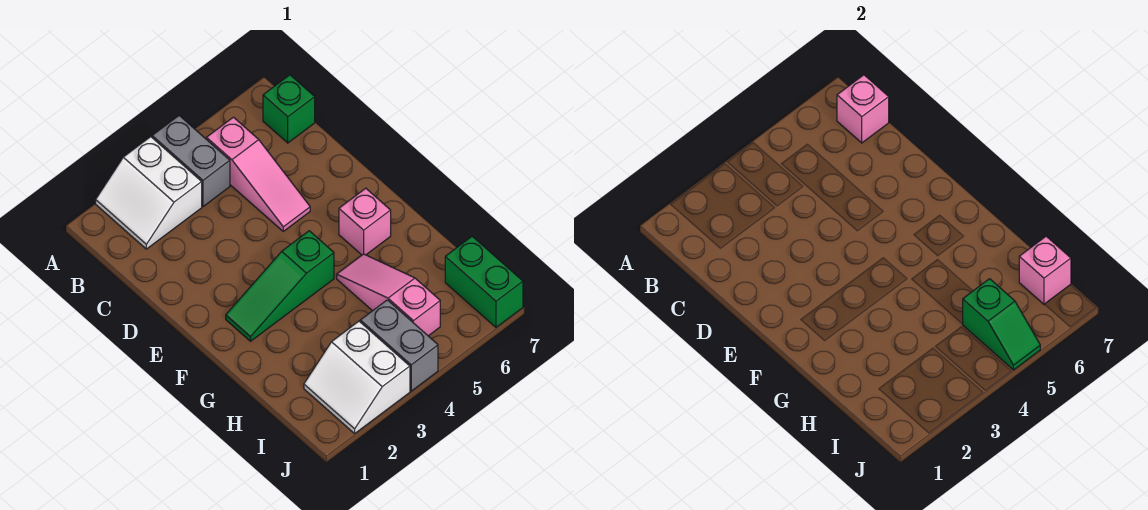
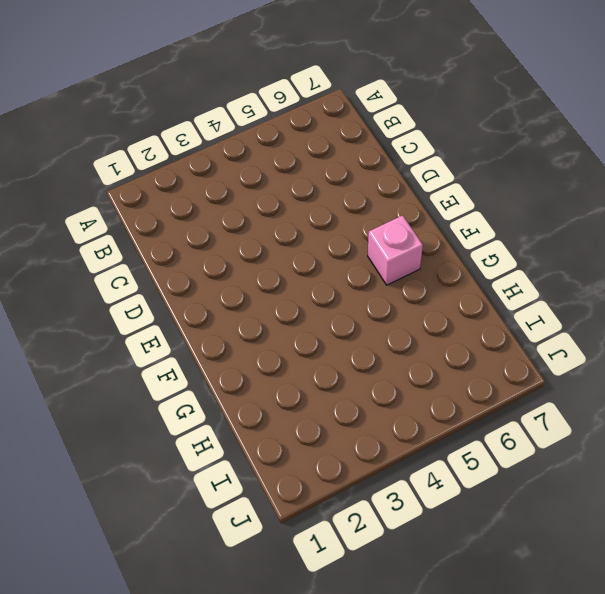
none -> white 2x2 slope [96,137,202,249]
none -> grey 1x2 brick [152,116,230,207]
none -> pink 1x3 slope [206,117,310,231]

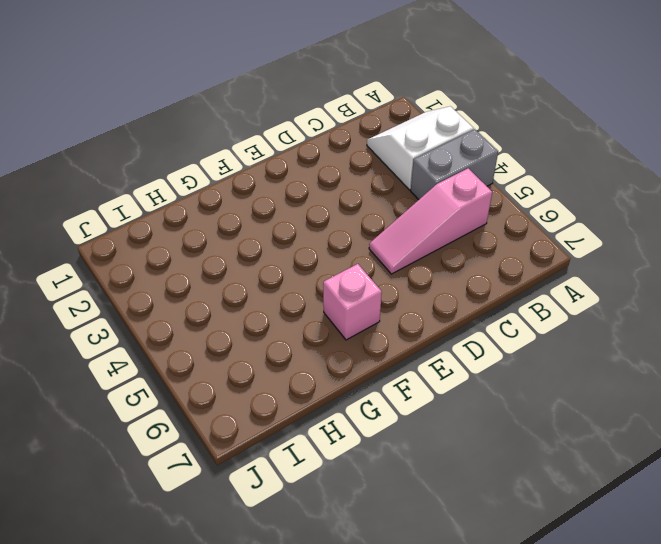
none -> green 1x1 brick [263,75,315,143]
none -> green 1x3 slope [226,231,334,341]
none -> pink 1x3 slope [337,254,440,336]

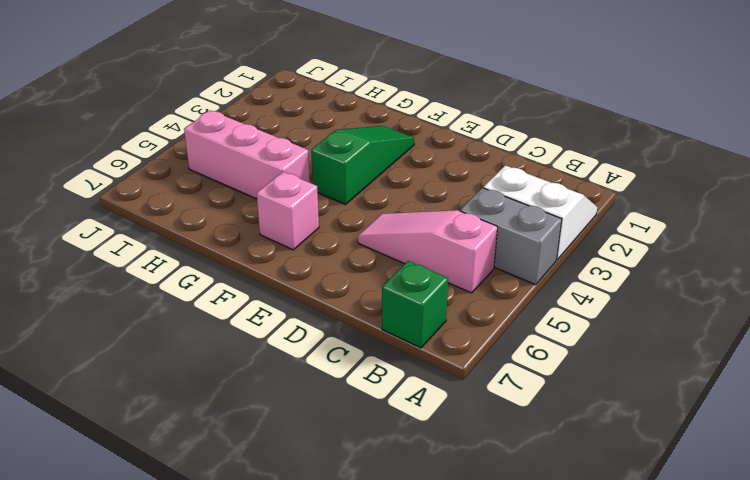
pink 1x3 brick [184,110,310,199] -> pink 1x3 slope [337,254,440,336]
none -> white 2x2 slope [304,321,410,433]
none -> grey 1x2 brick [360,300,438,391]
none -> green 1x2 brick [445,236,523,327]

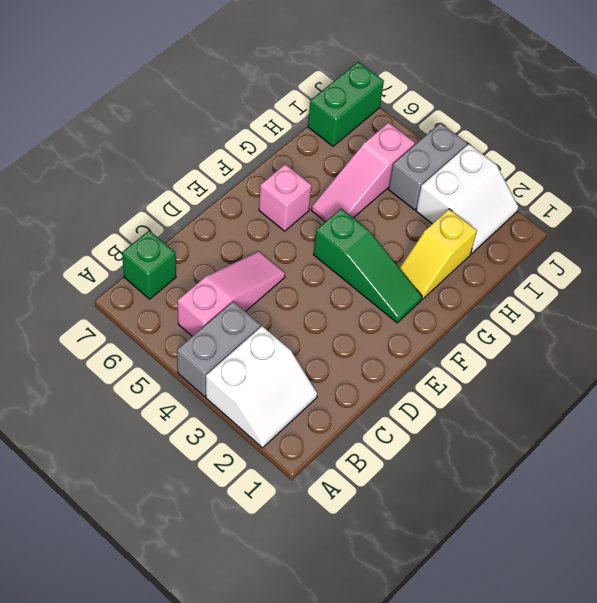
yellow 1x2 slope [400,209,477,299] -> none
none -> pink 1x1 brick [837,75,889,143]
none -> green 1x2 slope [963,279,1040,370]
none -> pink 1x1 brick [1019,236,1071,304]

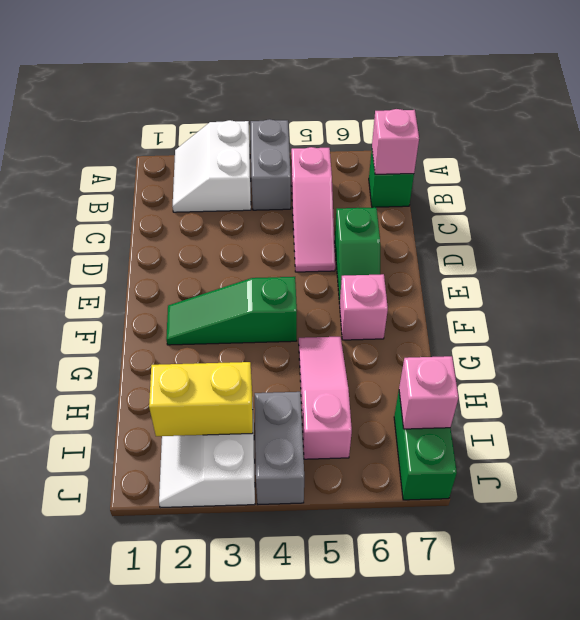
green 1x2 slope [335,207,380,304] -> green 1x2 slope moved to [963,279,1040,370]
yellow 1x2 brick [149,362,253,436] -> none

